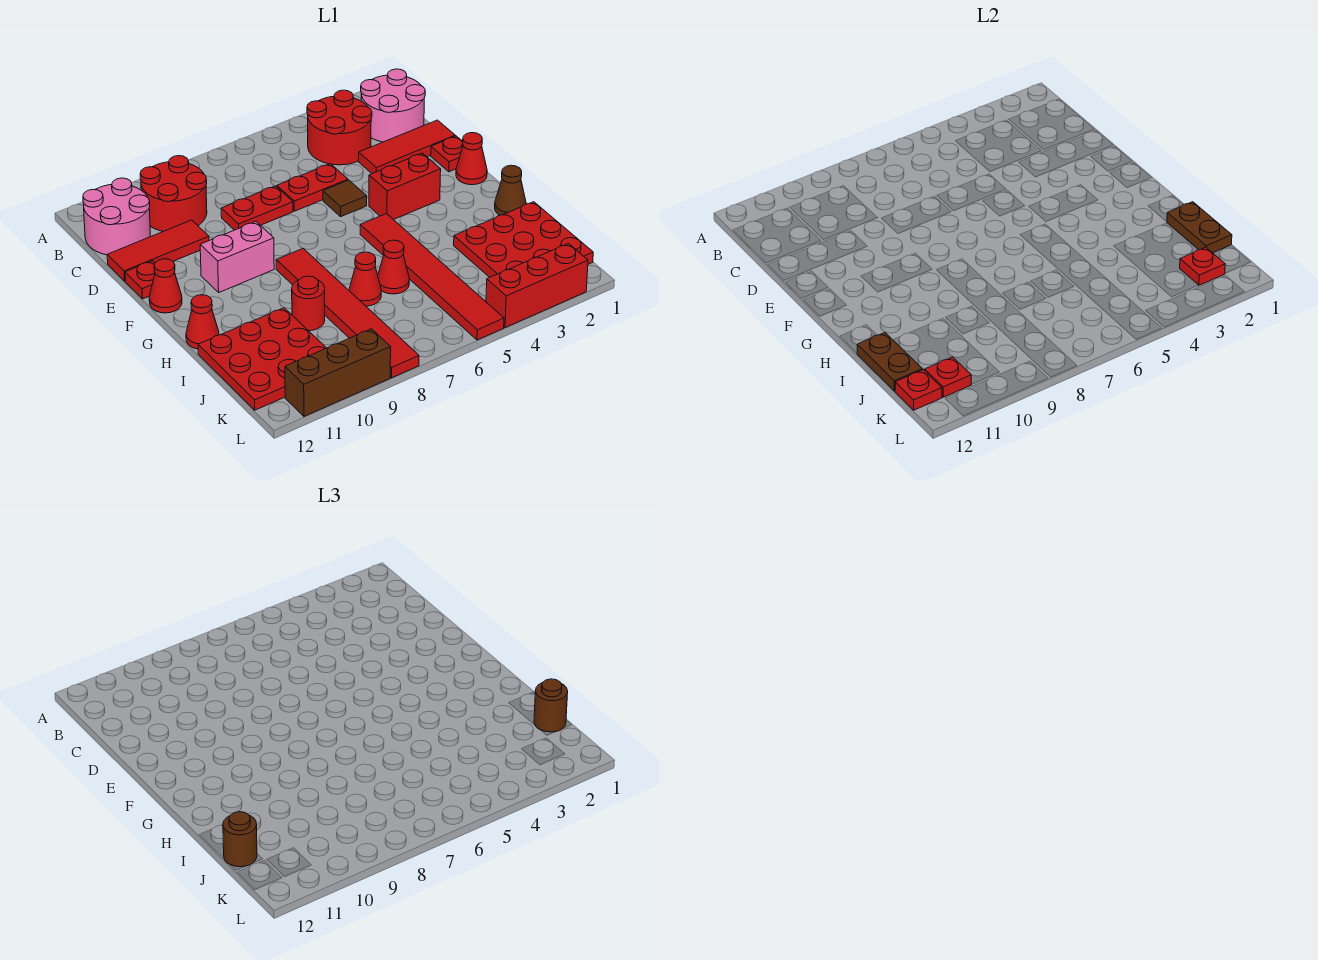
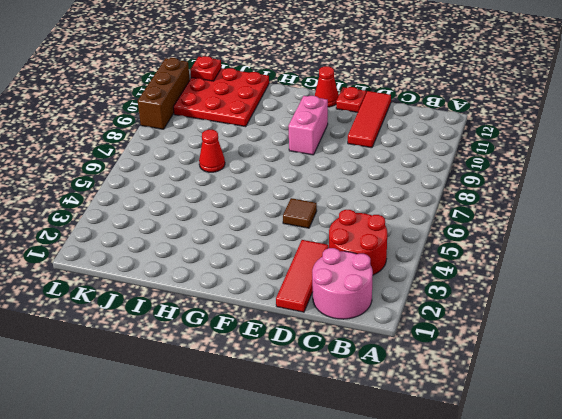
none -> red 2x2 round brick [140,156,207,231]
none -> pink 2x2 round brick [83,178,150,255]
none -> red 1x2 plate [277,164,348,211]
none -> red 1x2 plate [221,186,293,230]

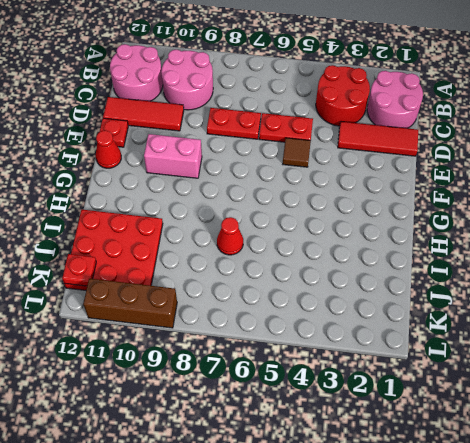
pink 2x2 round brick [161,50,213,110] -> red 2x2 round brick [140,156,207,231]
none -> red 1x1 plate [431,136,463,172]
none -> red 1x1 cone [456,133,487,185]
none -> red 1x2 brick [369,153,441,220]
none -> red 1x6 tile [360,214,504,340]

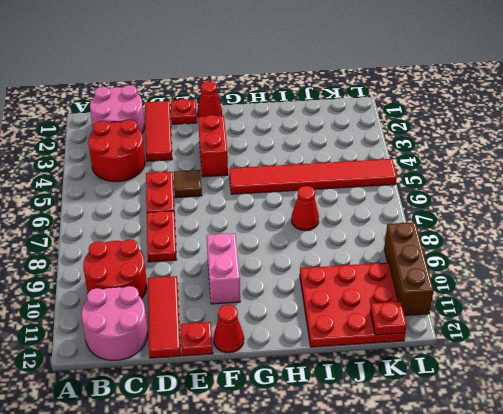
none -> red 1x6 tile [276,248,419,378]
none -> brown 1x1 cone [495,165,526,215]
none -> red 1x1 cone [186,295,219,349]
none -> red 3x3 plate [454,202,593,277]

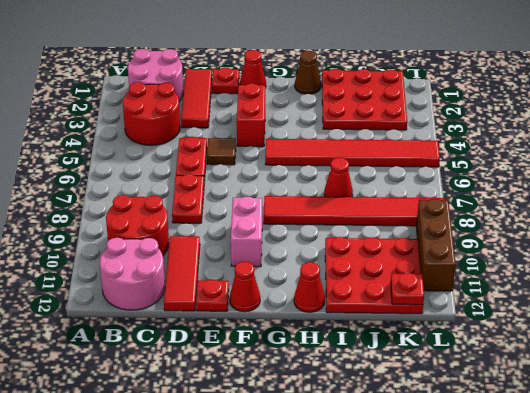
none -> red 1x1 cone [378,240,409,294]
none -> red 1x1 round brick [292,276,325,331]
none -> red 1x3 brick [486,244,588,328]
none -> brown 1x2 plate [1167,202,1232,253]

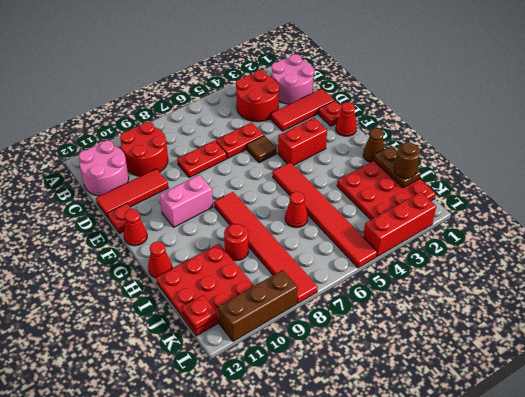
none -> red 1x1 cone [349,252,381,306]
none -> brown 1x2 plate [857,333,922,391]
none -> red 1x1 plate [1180,248,1225,285]
none -> red 1x1 plate [925,357,972,397]

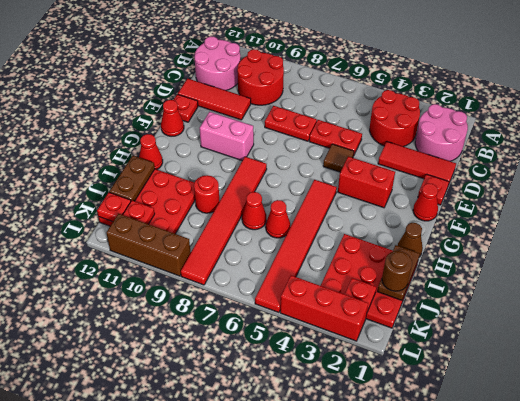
none -> brown 1x1 round brick [223,812,257,867]

